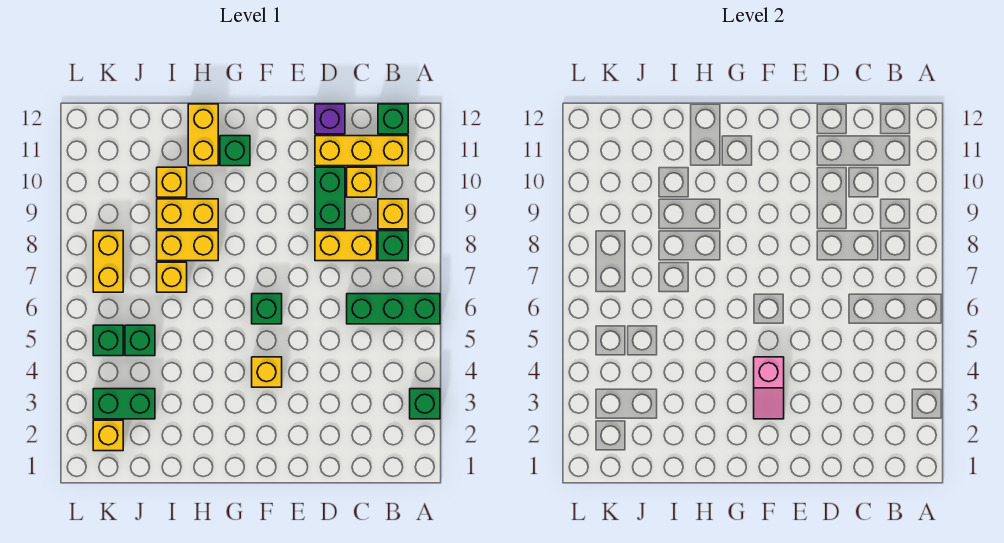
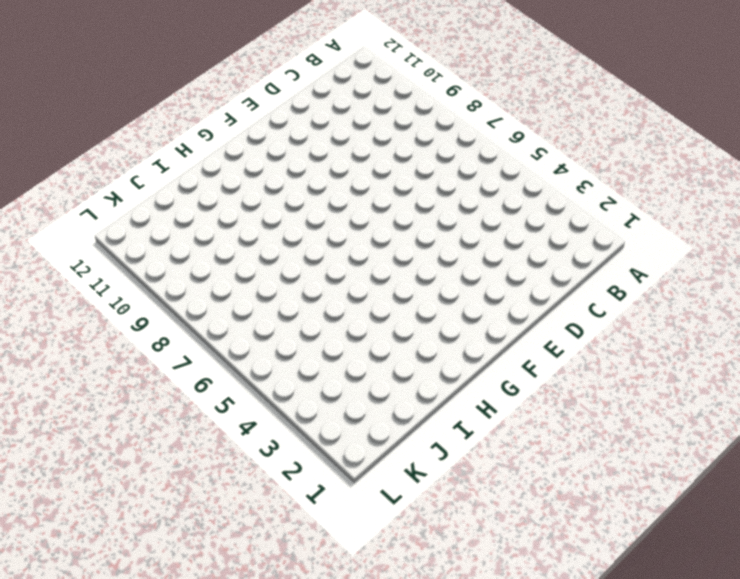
none -> green 1x1 brick [410,389,440,419]
none -> green 1x3 brick [347,294,440,324]
none -> green 1x1 brick [378,231,408,261]

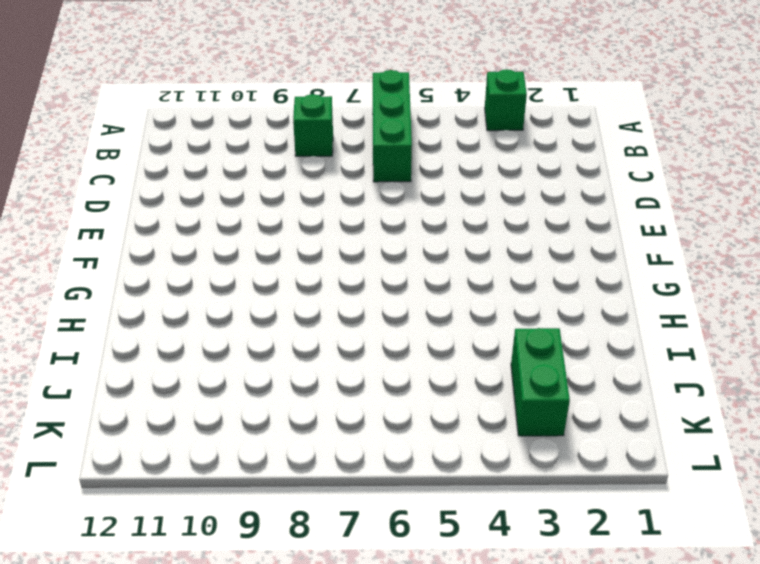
none -> yellow 1x1 brick [378,199,408,229]
none -> yellow 1x3 brick [315,136,408,166]
none -> green 1x1 brick [378,104,408,134]

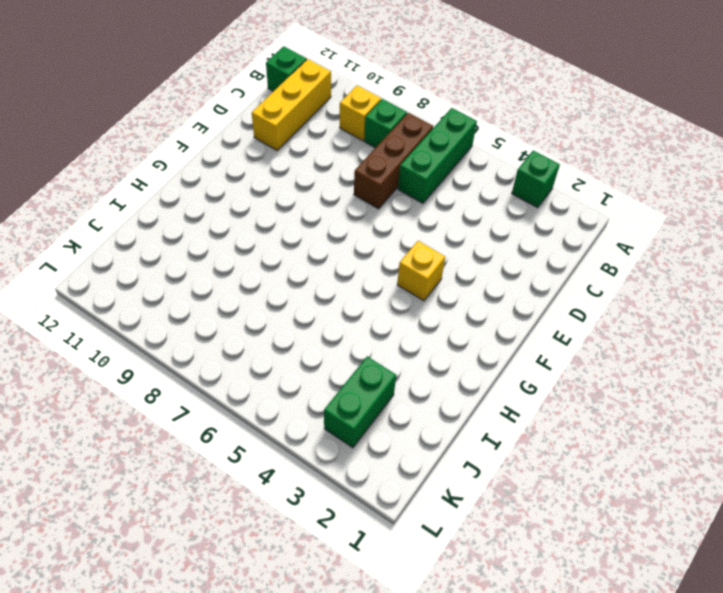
brown 1x3 brick [354,113,433,209] -> none
none -> yellow 1x2 brick [315,231,377,261]
none -> yellow 1x1 brick [347,167,377,197]
none -> green 1x2 brick [315,167,345,229]

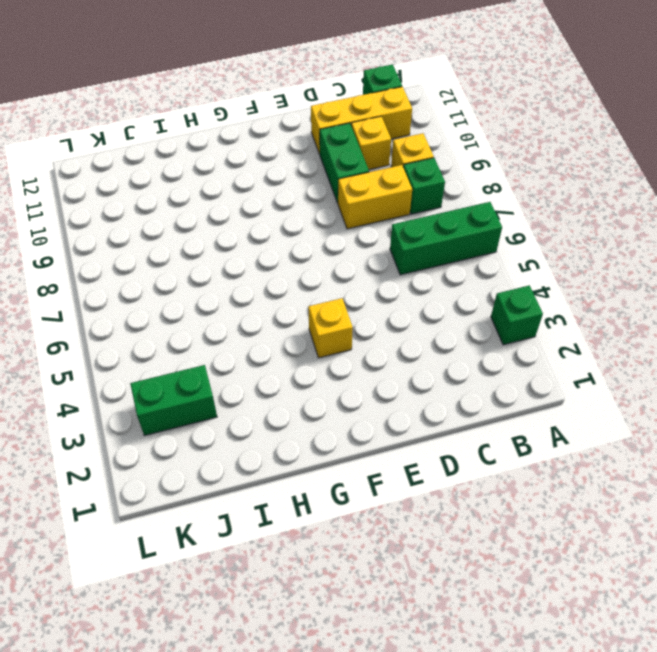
none -> purple 1x1 brick [315,104,345,134]
none -> green 1x1 brick [252,294,282,324]
none -> green 1x1 brick [220,136,250,166]

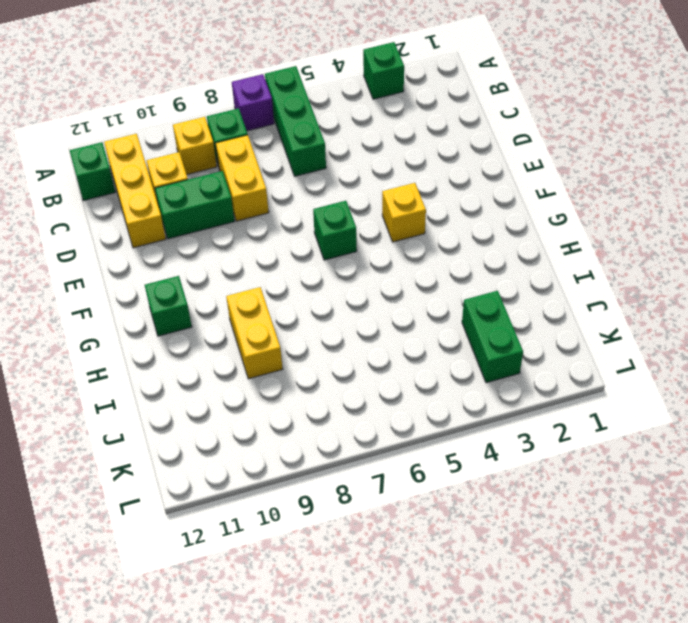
purple 1x1 brick [232,74,274,131] -> purple 1x1 brick moved to [315,104,345,134]
none -> yellow 1x2 brick [157,231,218,261]
none -> yellow 1x2 brick [188,104,218,166]
none -> yellow 1x1 brick [157,262,187,292]

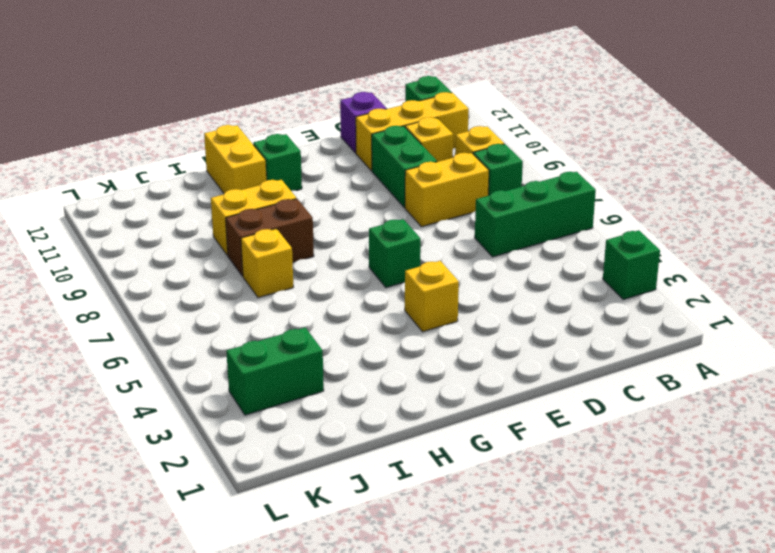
brown 1x2 brick [226,199,314,276] -> yellow 1x2 brick [157,231,218,261]
none -> yellow 1x1 brick [157,167,187,197]
none -> green 1x1 brick [125,325,155,356]
none -> yellow 1x1 brick [93,420,123,451]

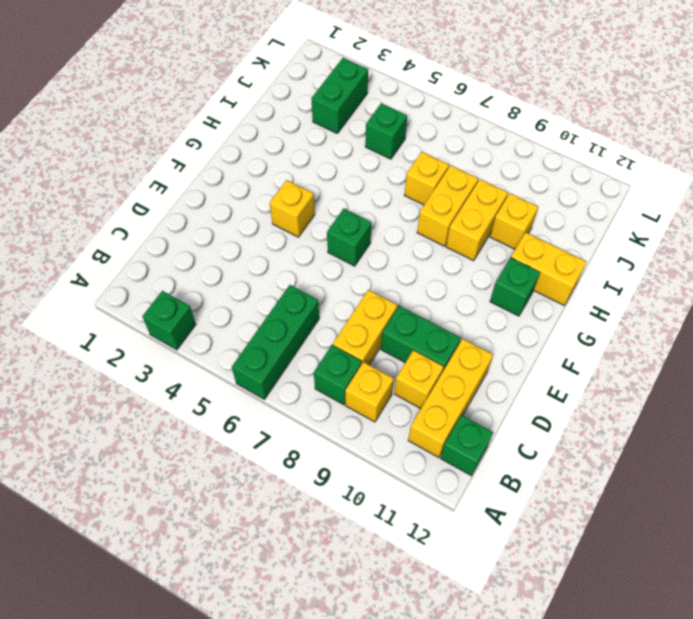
none -> purple 1x1 brick [315,104,345,134]
none -> yellow 1x1 brick [93,420,123,451]
none -> green 1x1 brick [93,325,123,356]

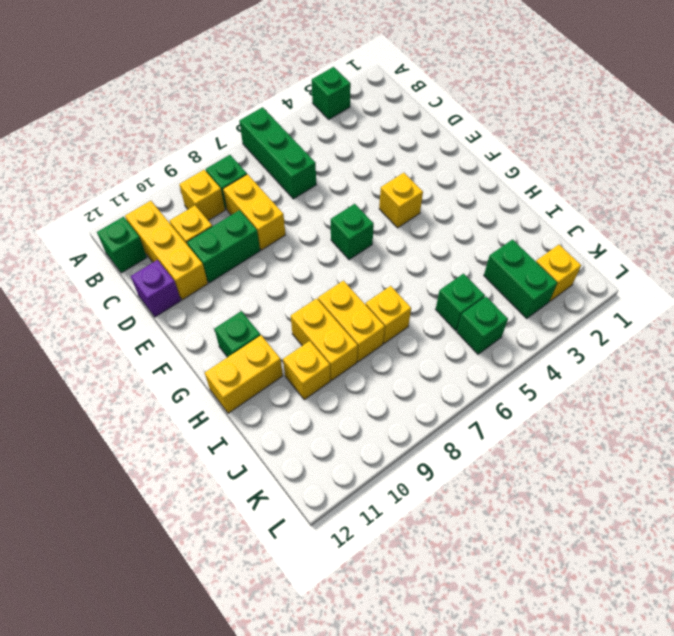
none -> yellow 1x2 brick [93,231,123,292]
none -> pink 1x2 slope [754,357,784,419]

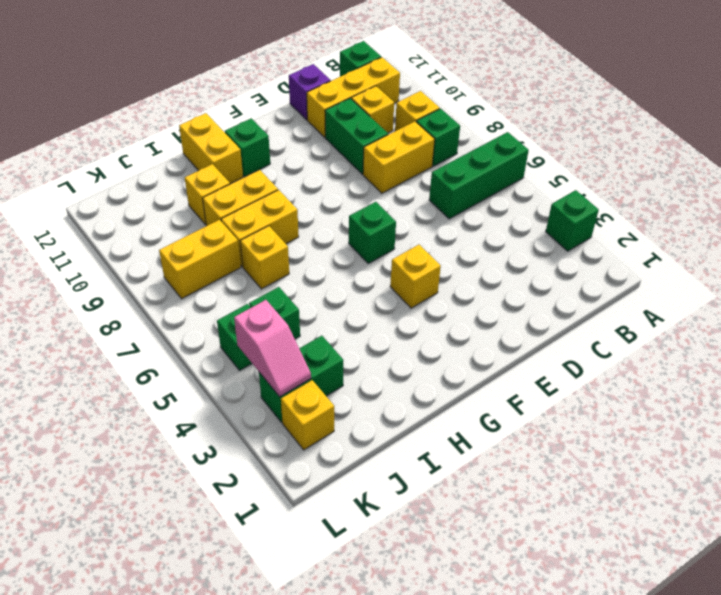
yellow 1x2 brick [159,220,241,299] -> yellow 1x2 brick turned to [93,231,123,292]
pink 1x2 slope [234,300,311,397] -> pink 1x2 slope moved to [754,357,784,419]

